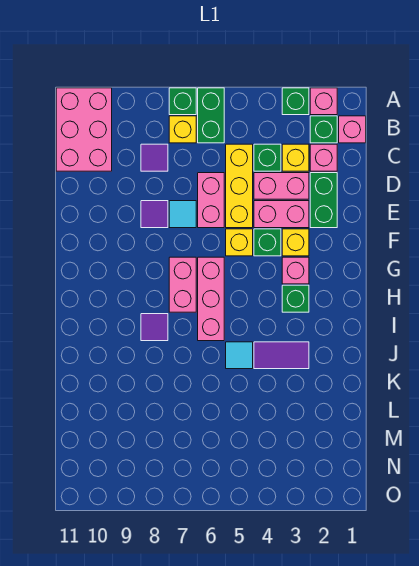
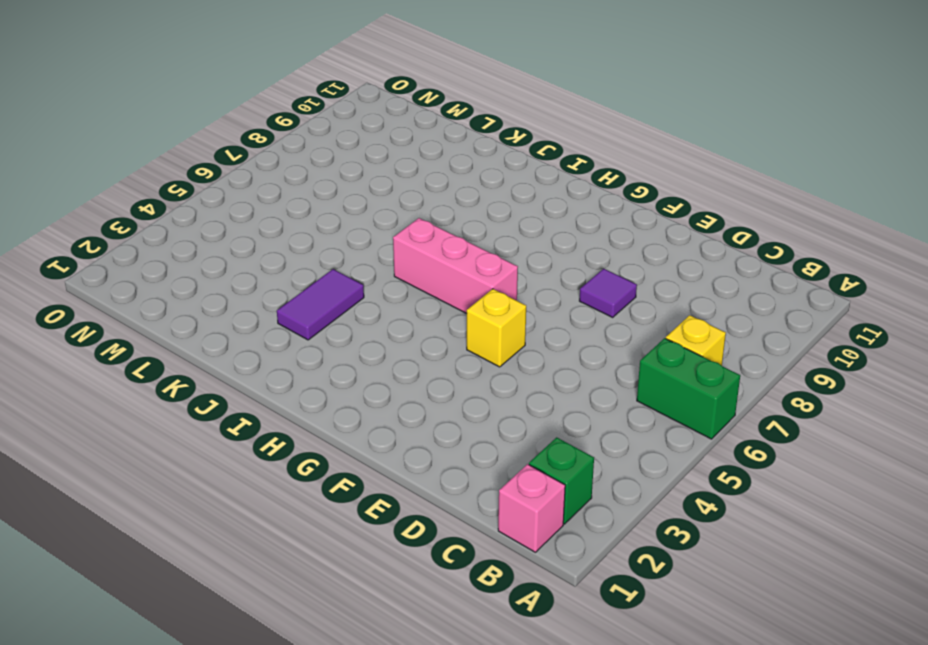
none -> pink 1x1 brick [310,88,337,115]
none -> green 1x1 brick [282,88,309,115]
none -> green 1x1 brick [169,88,196,115]

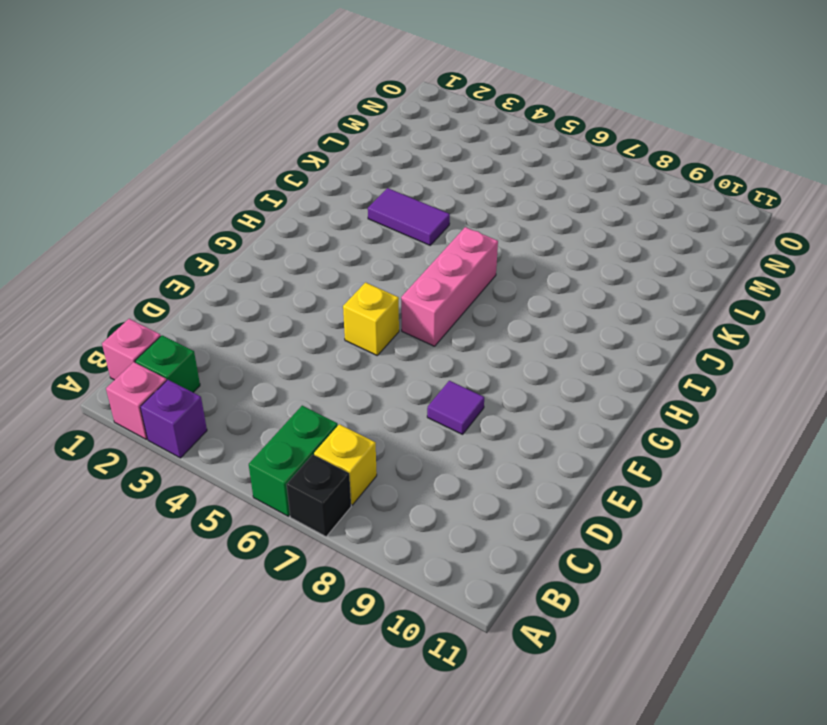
purple 1x1 brick [140,380,207,458] -> green 1x1 brick [282,88,309,115]
black 1x1 brick [287,455,351,537] -> green 1x1 brick [169,88,196,115]
none -> pink 2x3 brick [56,88,112,171]
none -> pink 1x1 brick [310,144,337,171]
none -> yellow 1x1 brick [282,144,309,171]

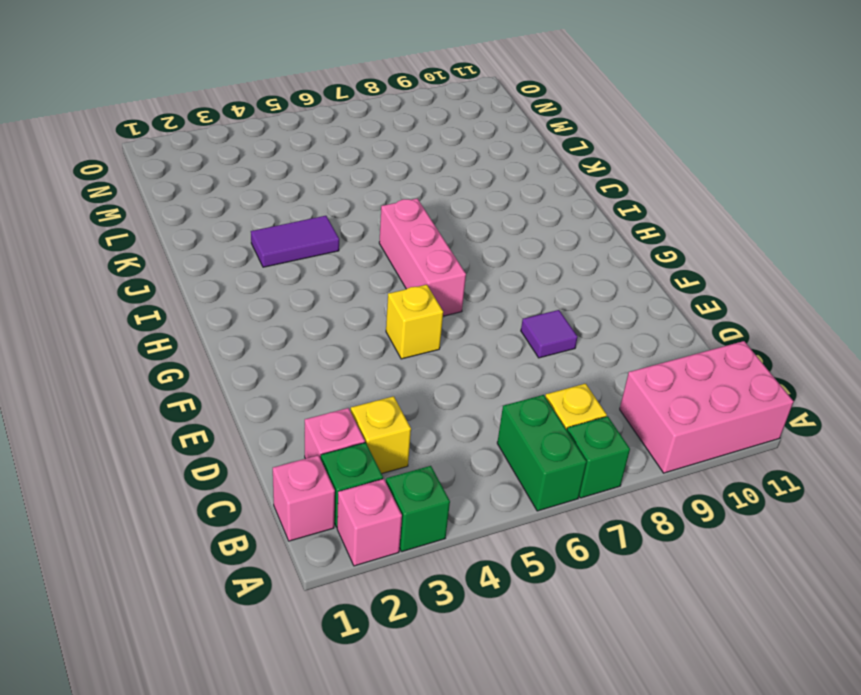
pink 2x3 brick [620,341,794,473] -> pink 2x3 brick turned to [56,88,112,171]
none -> green 1x1 brick [254,144,281,171]
none -> yellow 1x3 brick [226,144,253,228]
none -> purple 1x1 tile [141,144,168,171]

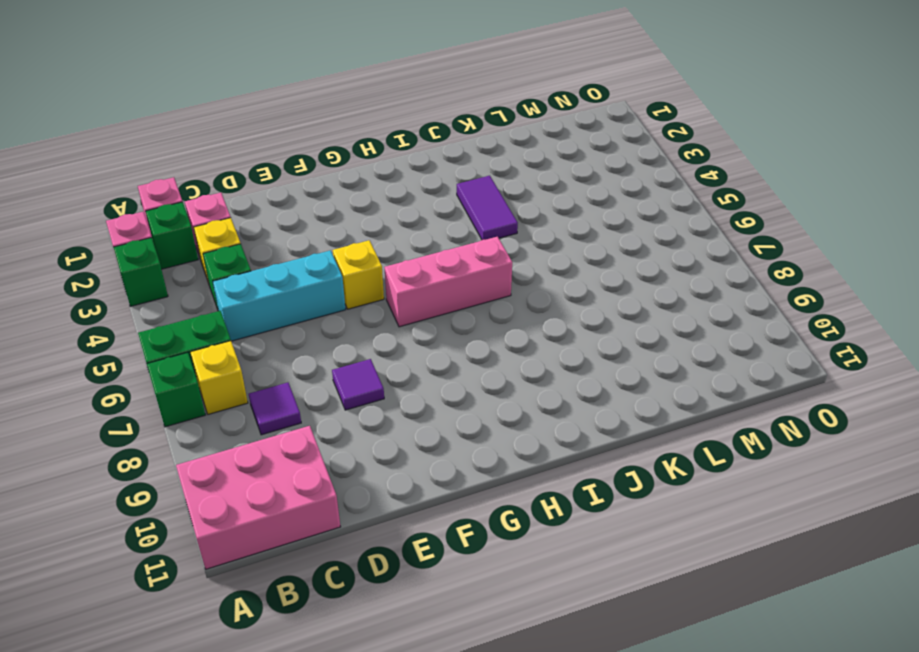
cyan 1x3 brick [213,250,346,341] -> yellow 1x3 brick [226,144,253,228]
none -> green 1x2 brick [310,173,337,228]
none -> pink 1x2 brick [254,173,309,199]
none -> pink 1x2 brick [198,173,224,228]

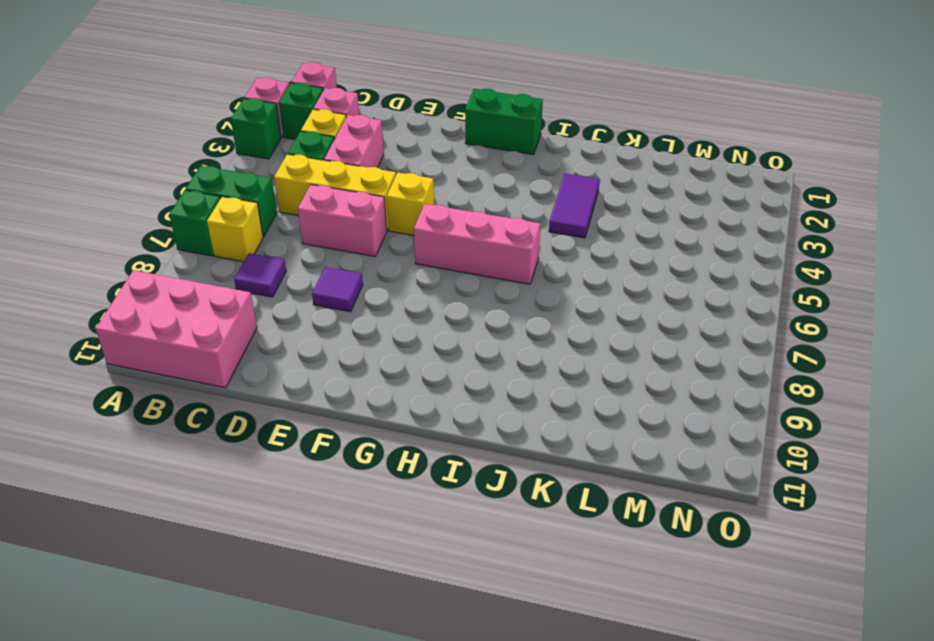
green 1x2 brick [465,89,543,155] -> green 1x2 brick moved to [310,173,337,228]
none -> pink 1x2 brick [254,201,309,228]
none -> cyan 1x1 tile [169,201,196,228]
none -> yellow 1x1 brick [282,229,309,256]

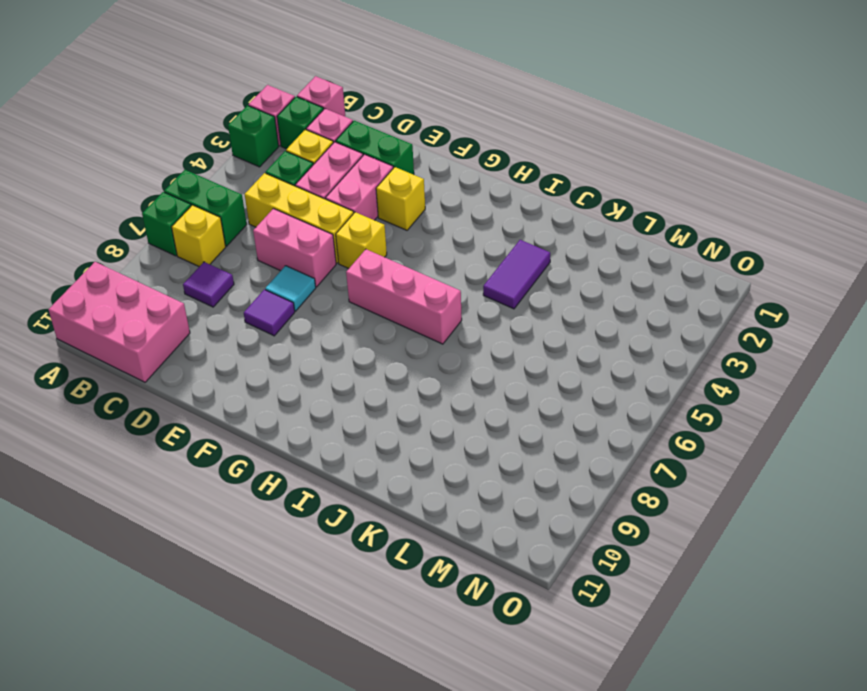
none -> green 1x1 brick [254,229,281,256]
none -> pink 1x1 brick [282,257,309,284]
none -> pink 1x2 brick [169,257,196,312]

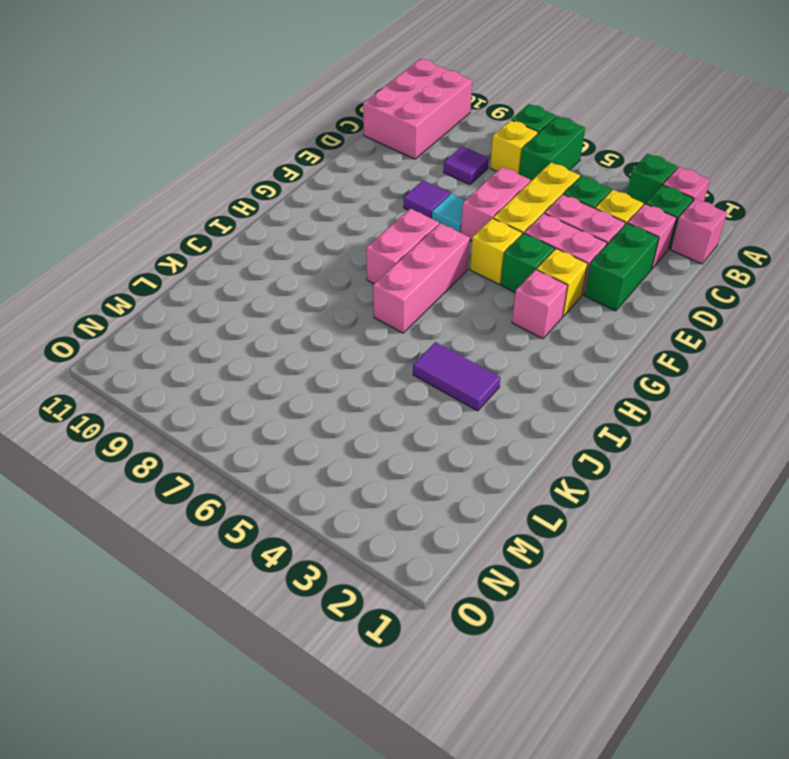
none -> green 1x1 brick [282,285,309,312]
none -> purple 1x1 tile [141,314,168,341]
none -> cyan 1x1 tile [226,342,253,369]

